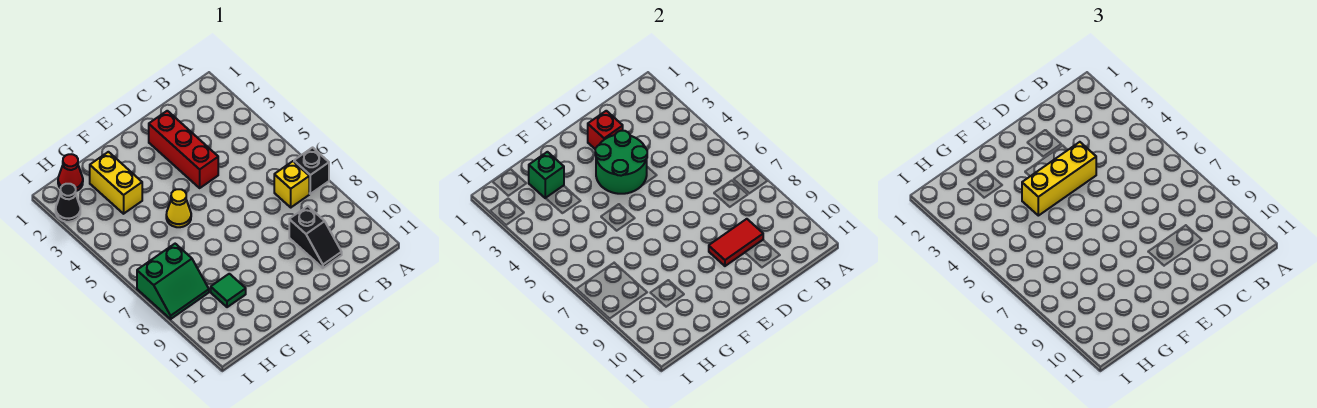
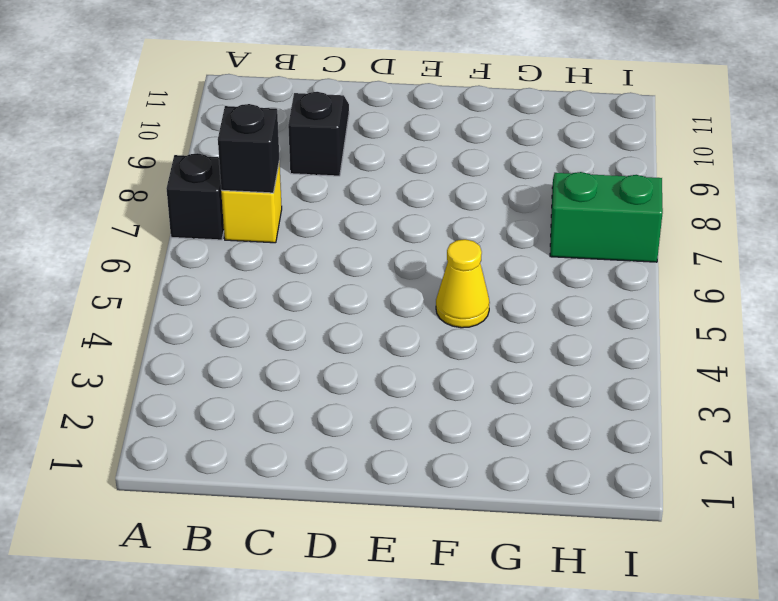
black 1x1 brick [218,104,279,193] -> none
none -> red 1x3 brick [149,111,218,188]
none -> yellow 1x2 brick [90,152,142,214]
none -> green 1x1 tile [211,274,246,307]

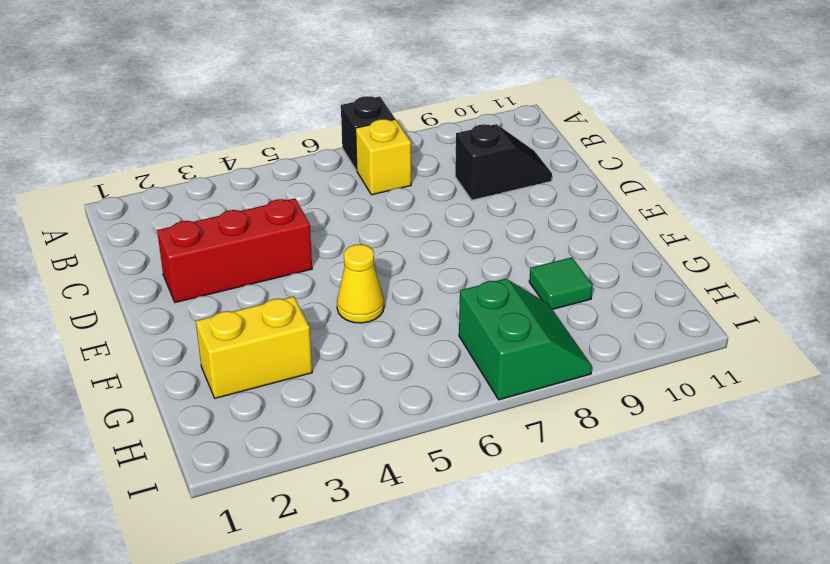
none -> red 1x1 cone [58,154,83,191]
none -> black 1x1 cone [56,184,80,222]
none -> red 1x2 tile [709,219,763,266]

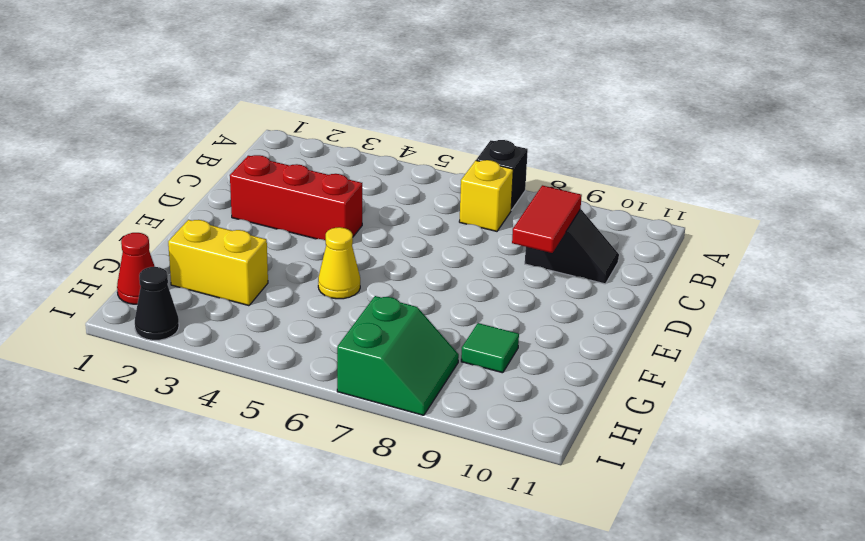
none -> red 1x1 brick [588,111,623,149]
none -> green 2x2 round brick [595,131,647,194]
none -> green 1x1 brick [529,152,564,198]

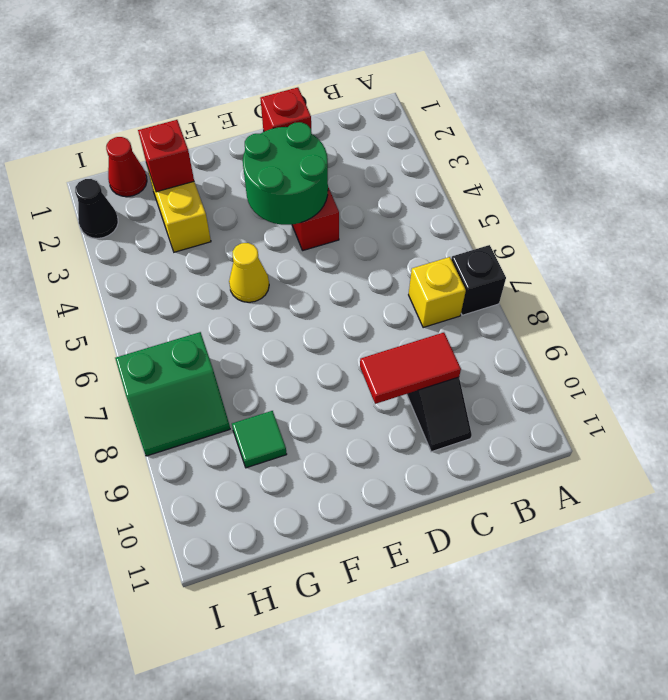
red 1x1 brick [138,120,194,192] -> green 1x1 brick [529,152,564,198]
none -> yellow 1x3 brick [1022,142,1096,216]

